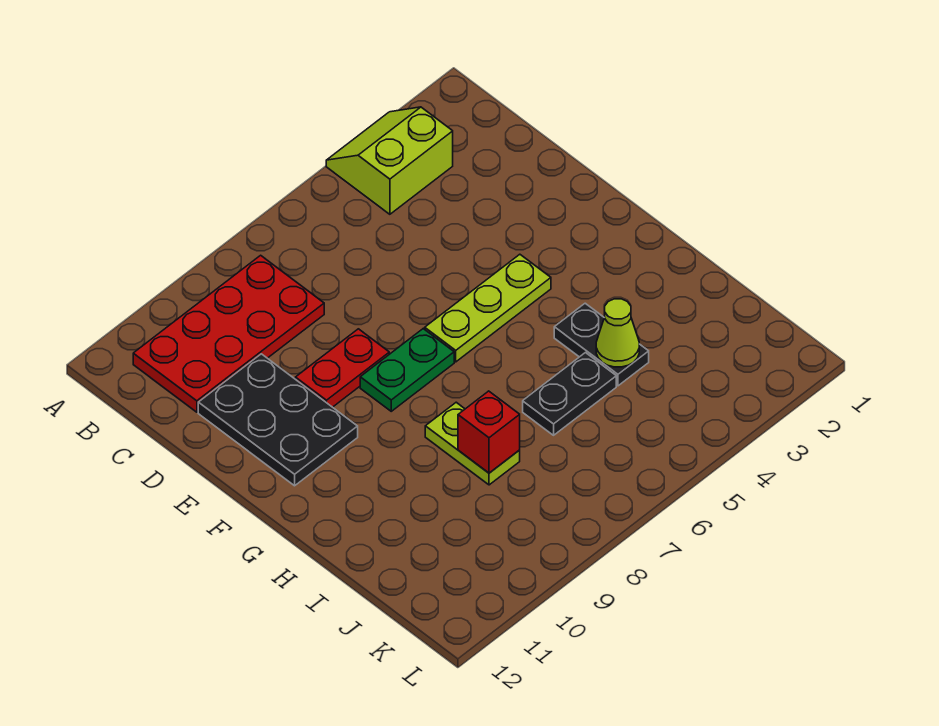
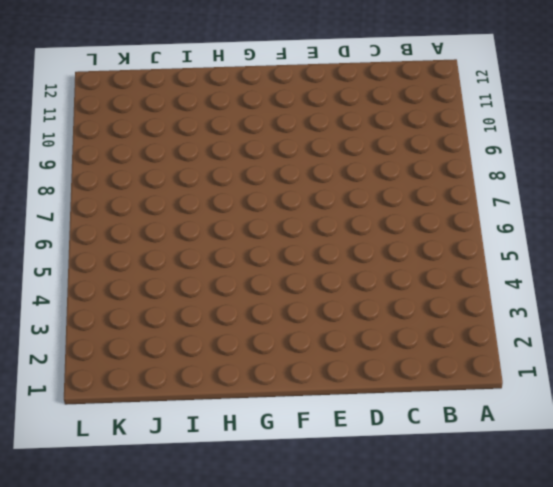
none -> lime 2x2 slope [326,107,453,214]
none -> red 2x4 plate [133,255,324,412]

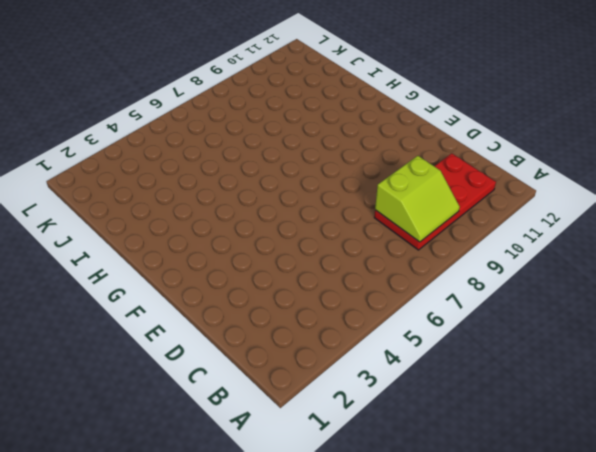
lime 2x2 slope [375,156,460,242] -> lime 2x2 slope moved to [326,107,453,214]
none -> black 2x3 plate [198,354,358,486]
none -> red 1x2 plate [295,329,389,407]

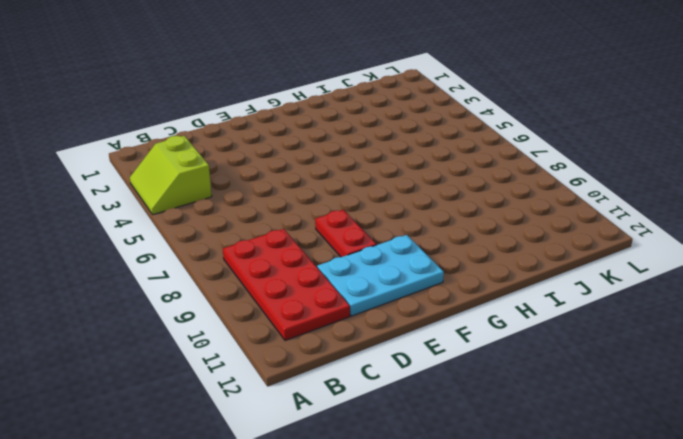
cyan 2x3 plate [317,235,444,316] -> black 2x3 plate [198,354,358,486]
none -> lime 1x3 plate [425,254,551,362]
none -> green 1x2 plate [360,329,454,411]

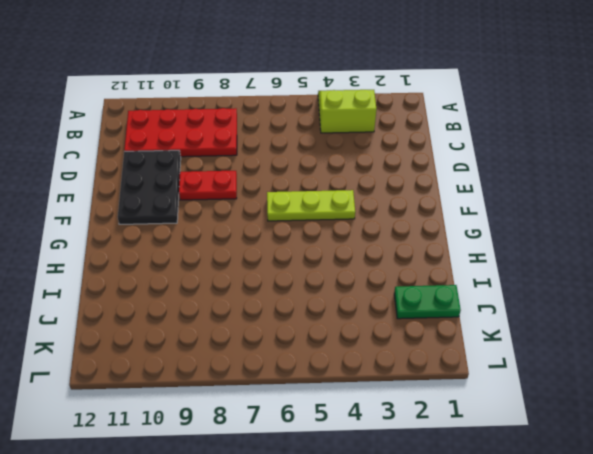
green 1x2 plate [394,285,461,319] -> green 1x2 plate moved to [360,329,454,411]
none -> black 1x2 plate [554,303,649,386]
none -> lime 1x2 plate [425,402,520,485]

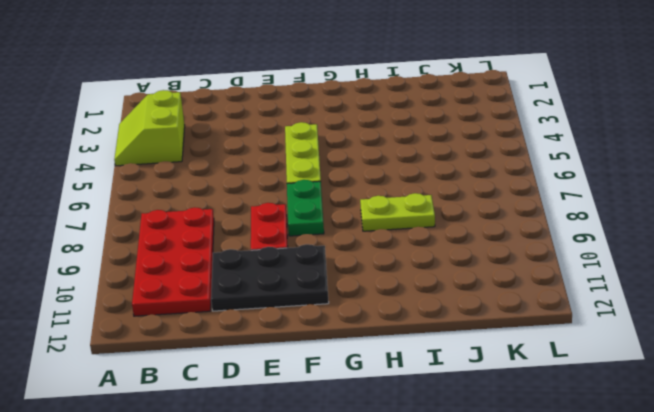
none -> black 1x2 plate [554,303,649,386]
none -> black 1x2 plate [523,353,616,435]

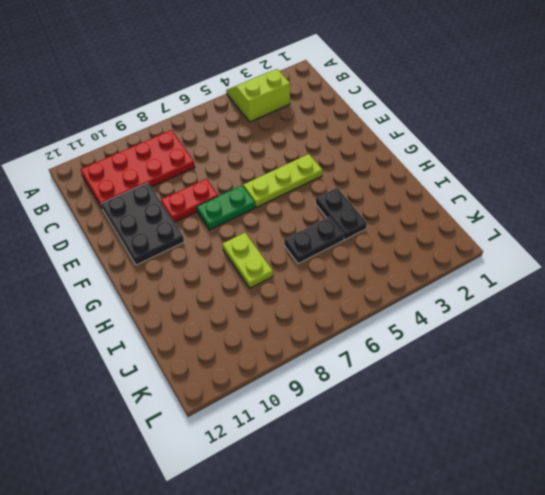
none -> lime 1x1 cone [596,299,639,367]
none -> red 1x1 brick [458,391,520,473]

